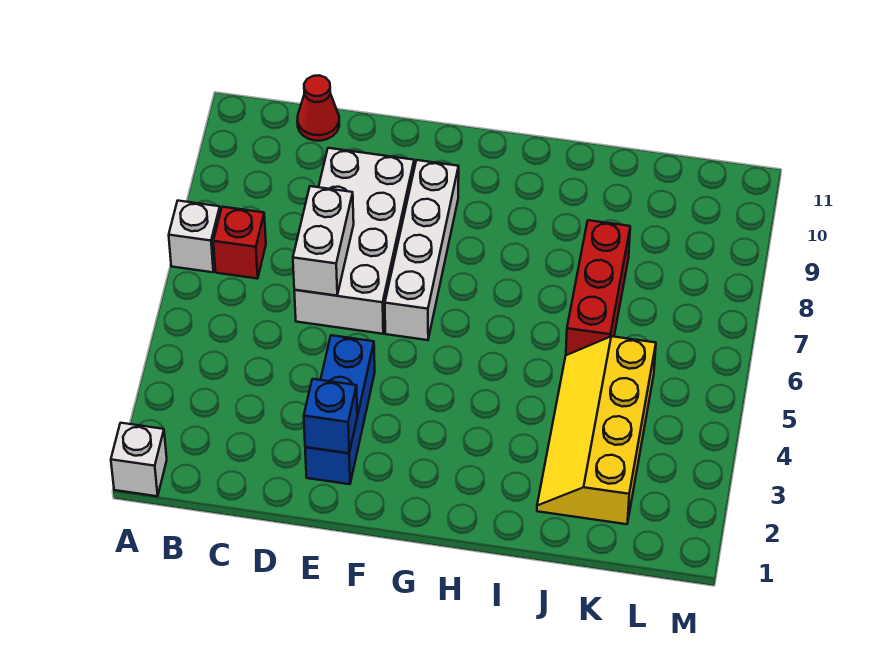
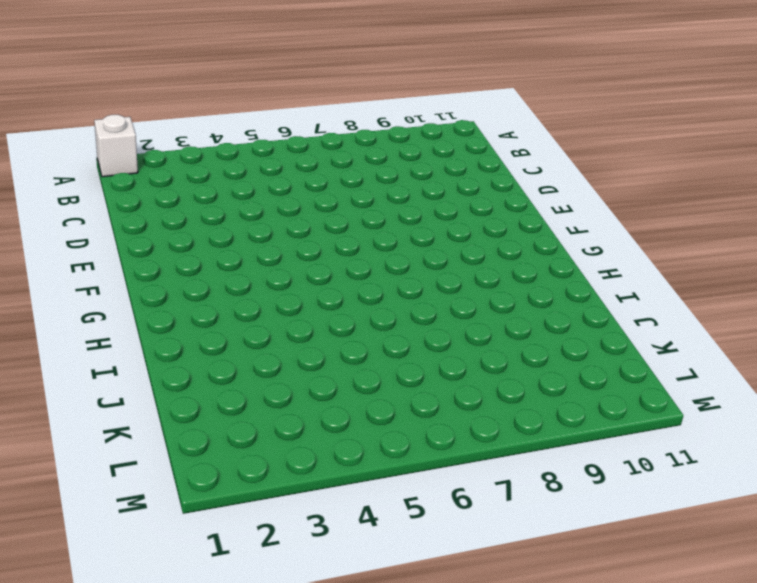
none -> white 1x1 brick [169,201,220,272]
none -> red 1x1 brick [213,207,266,279]

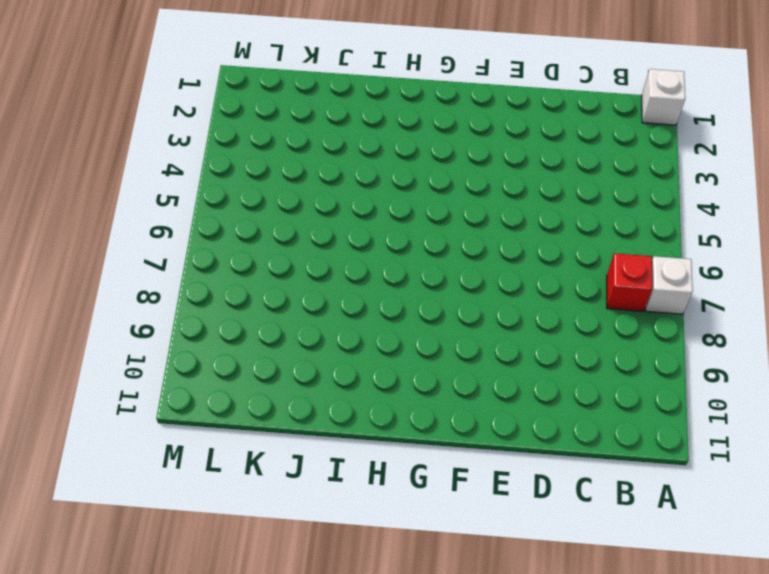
none -> red 1x1 cone [297,75,339,141]
none -> white 2x4 brick [294,148,414,334]

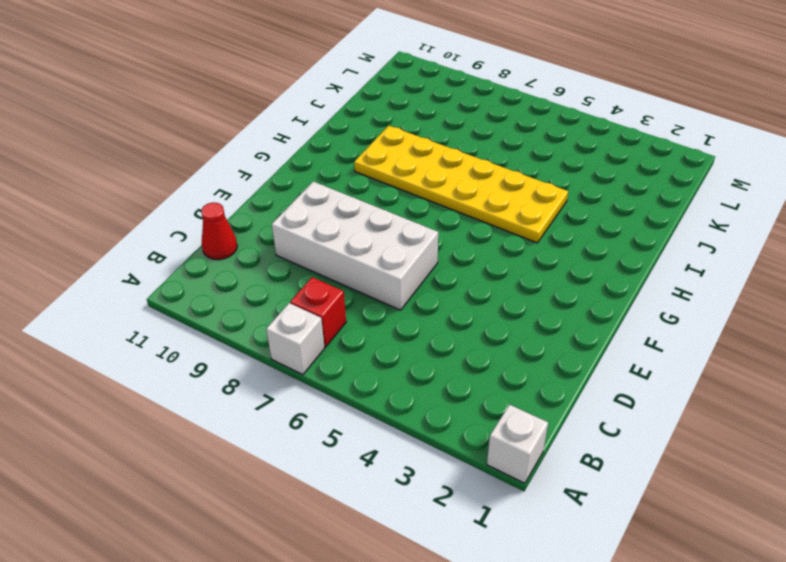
yellow 2x6 plate [354,126,568,243] -> none
none -> blue 1x3 brick [305,335,375,484]
none -> white 1x4 brick [385,160,459,340]

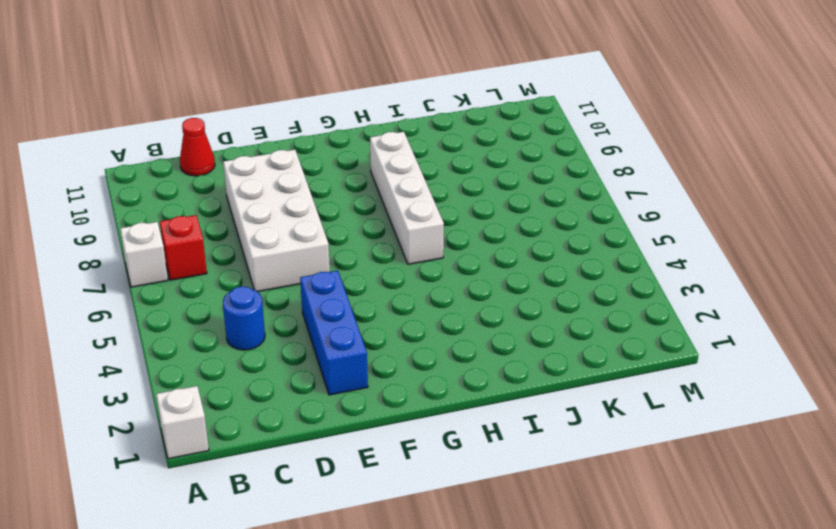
blue 1x1 round brick [223,287,265,350] -> none
white 1x4 brick [370,132,444,264] -> white 1x4 brick moved to [385,160,459,340]
none -> yellow 2x4 slope [537,336,656,524]
none -> red 1x3 brick [566,220,630,355]

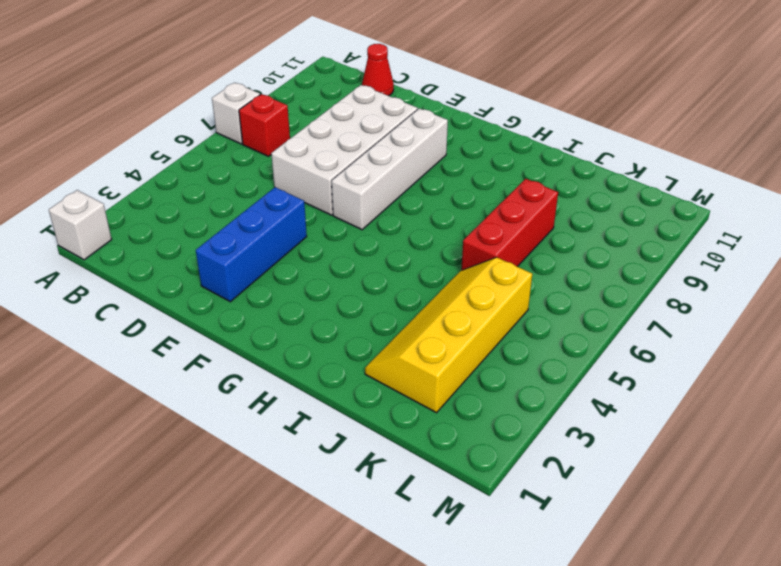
none -> white 1x2 brick [293,186,354,296]
none -> blue 1x1 brick [304,379,357,453]

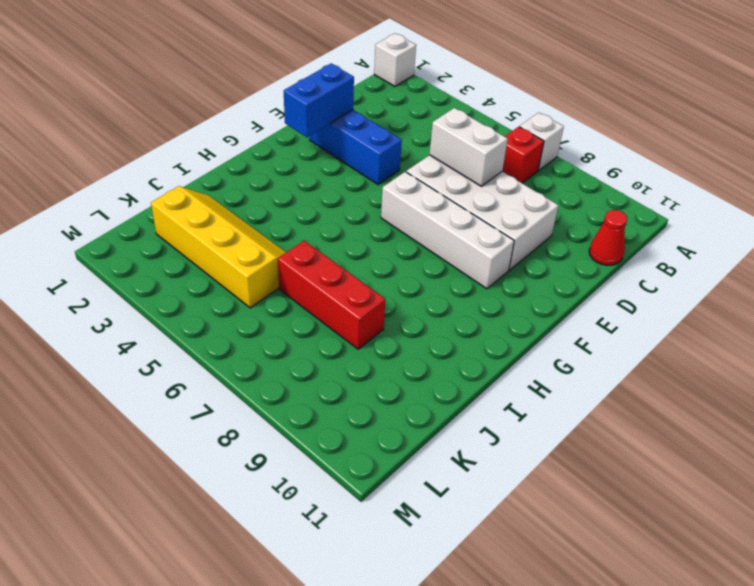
blue 1x2 brick [284,63,354,137] -> blue 1x1 brick [304,379,357,453]

